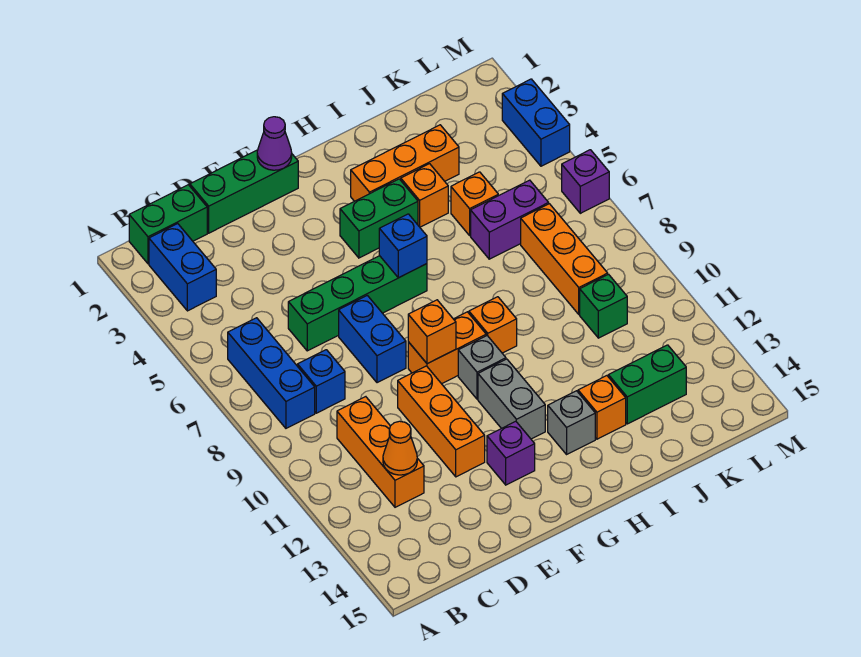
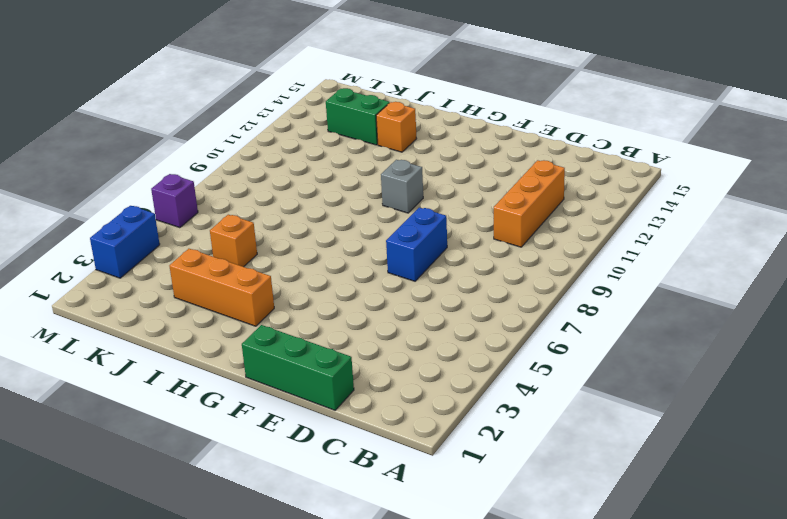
none -> green 1x2 brick [129,185,207,264]
none -> blue 1x2 brick [149,224,216,311]
none -> blue 1x3 brick [228,318,315,428]
none -> blue 1x1 brick [298,350,345,413]

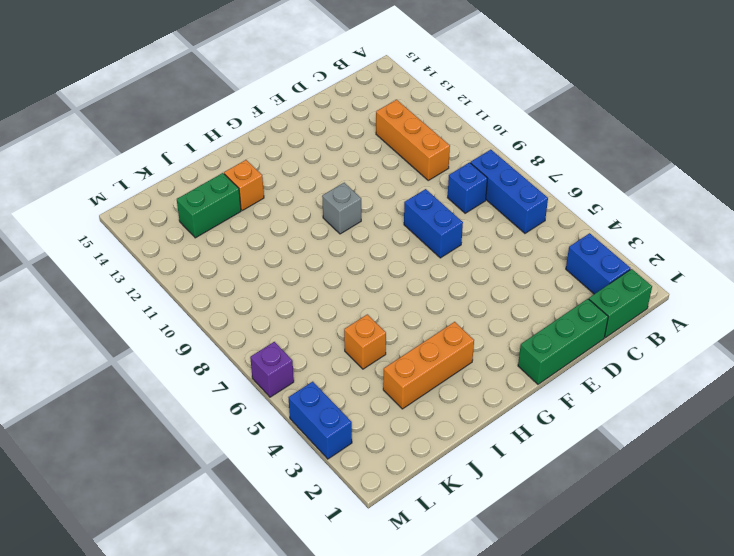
none -> green 1x4 brick [288,256,427,351]
none -> orange 1x3 brick [398,366,485,477]
none -> orange 1x2 brick [408,312,486,384]
none -> purple 1x1 brick [487,421,535,485]

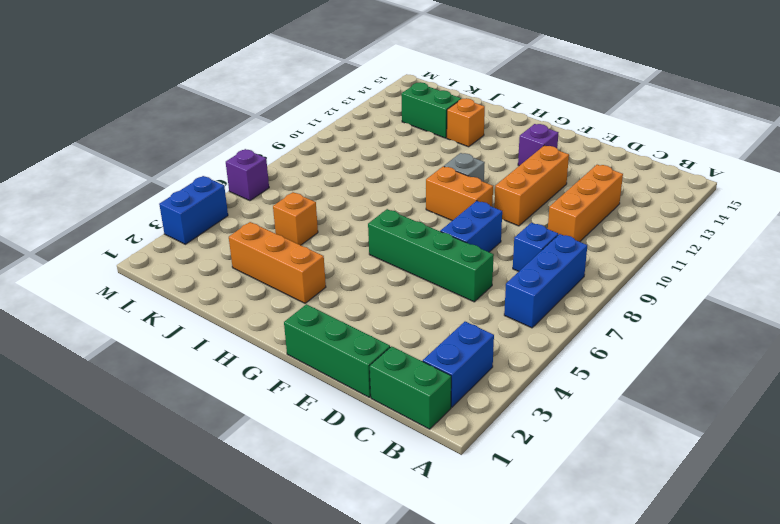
none -> green 1x2 brick [340,179,418,258]
none -> grey 1x2 brick [478,359,545,439]
none -> orange 1x1 brick [469,297,517,353]
none -> grey 1x1 brick [548,391,595,454]

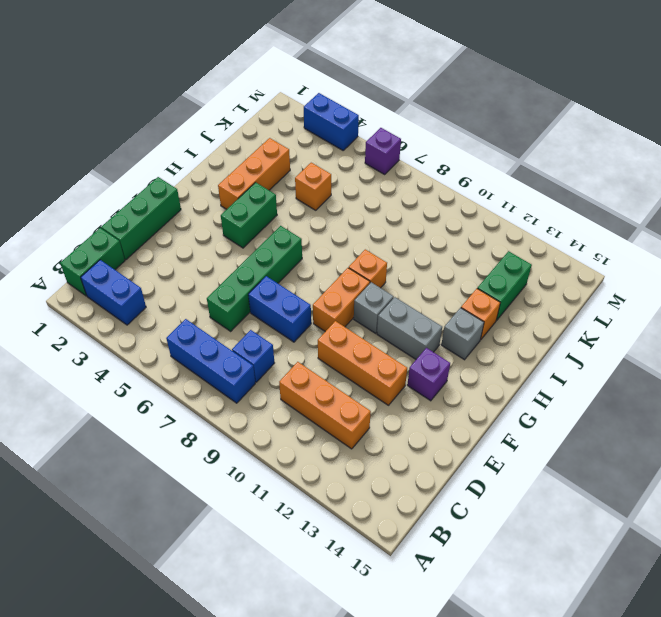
none -> orange 1x1 brick [401,164,448,227]
none -> purple 1x2 brick [471,180,549,259]
none -> orange 1x3 brick [521,204,608,314]
none -> green 1x1 brick [580,274,627,338]

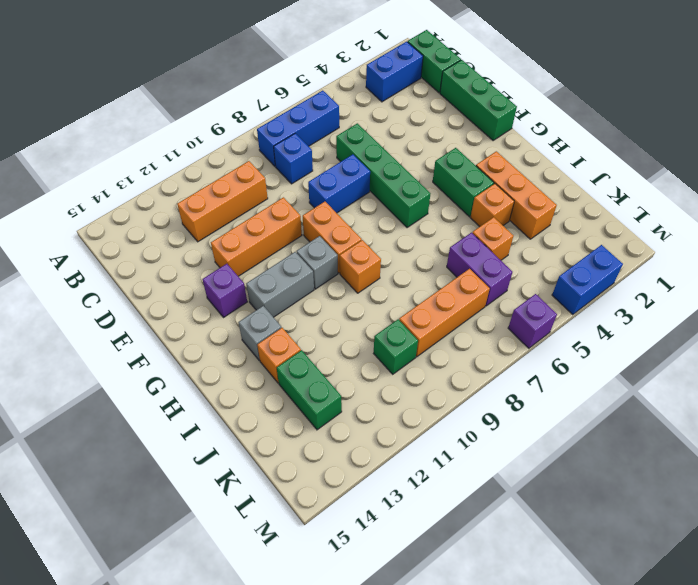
none -> orange 1x1 cone [383,421,417,475]
none -> purple 1x1 cone [257,117,292,170]
none -> orange 1x1 brick [408,300,456,364]
none -> blue 1x1 brick [379,214,427,278]

